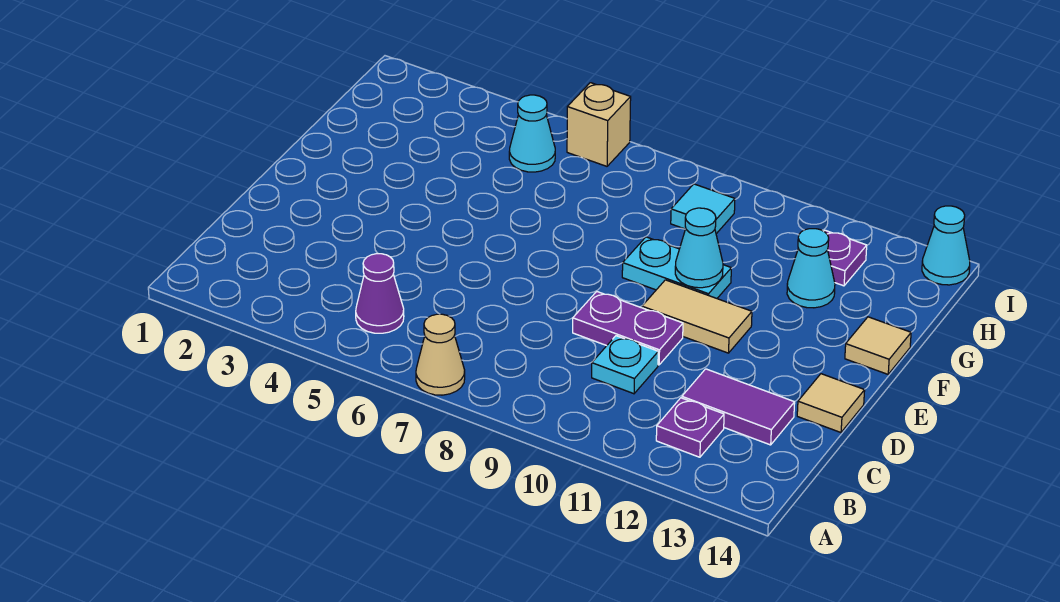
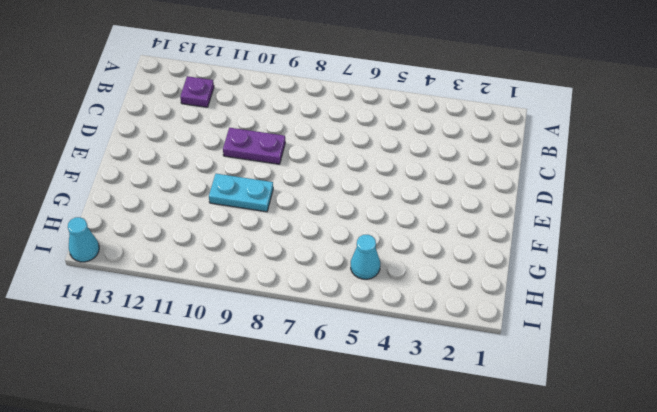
none -> tan 1x1 cone [416,314,465,395]
none -> purple 1x1 cone [356,254,404,333]
none -> cyan 1x1 plate [592,336,658,394]

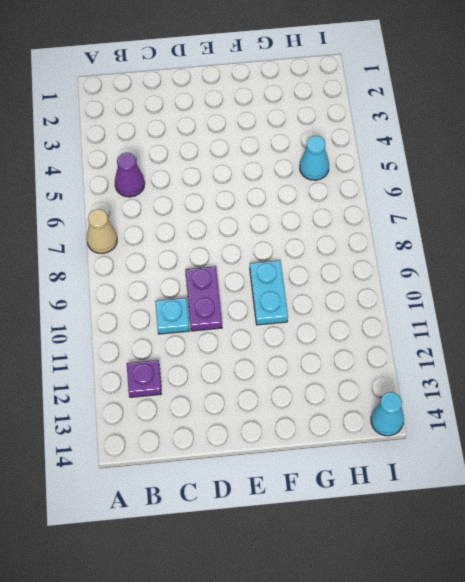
none -> purple 1x2 tile [682,369,795,445]
none -> tan 1x1 tile [797,374,865,433]
none -> tan 1x2 tile [642,280,752,353]

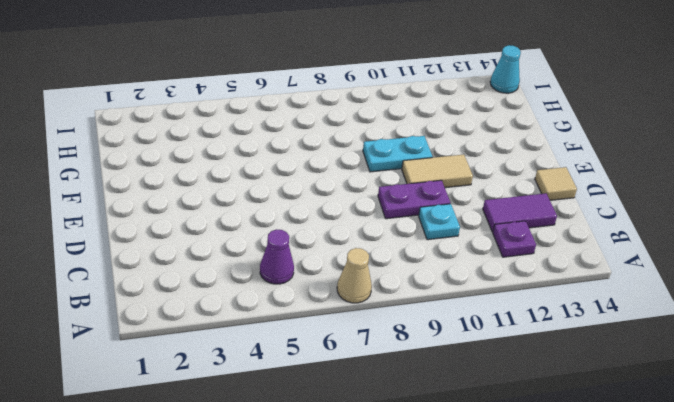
none -> tan 1x1 tile [845,317,911,374]
none -> cyan 1x1 cone [787,229,835,308]
none -> cyan 1x1 cone [509,95,555,172]

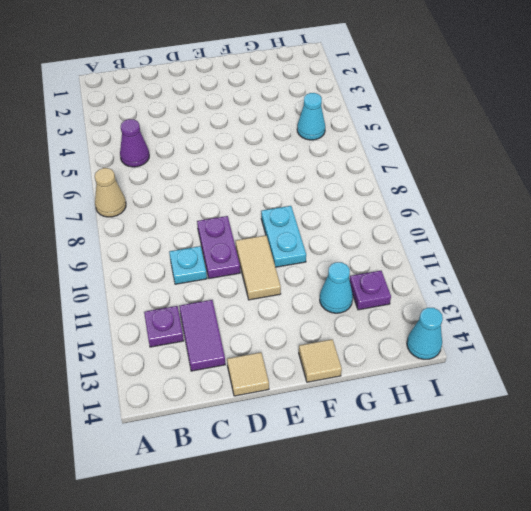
none -> cyan 1x1 tile [671,184,735,234]
none -> tan 1x1 brick [567,83,631,166]
none -> cyan 1x1 cone [675,208,723,288]

